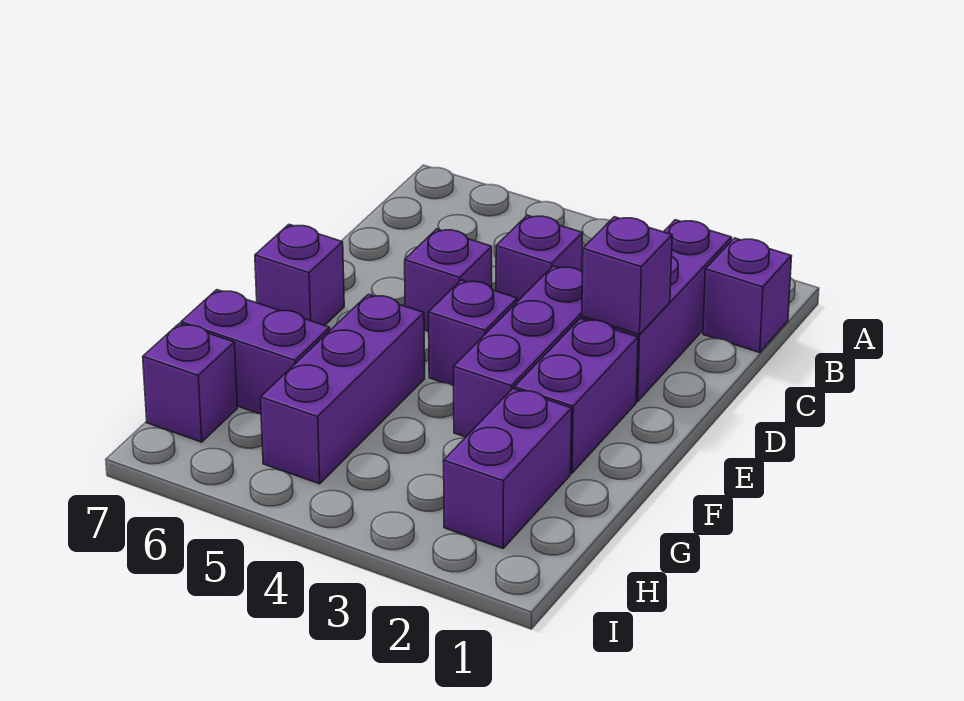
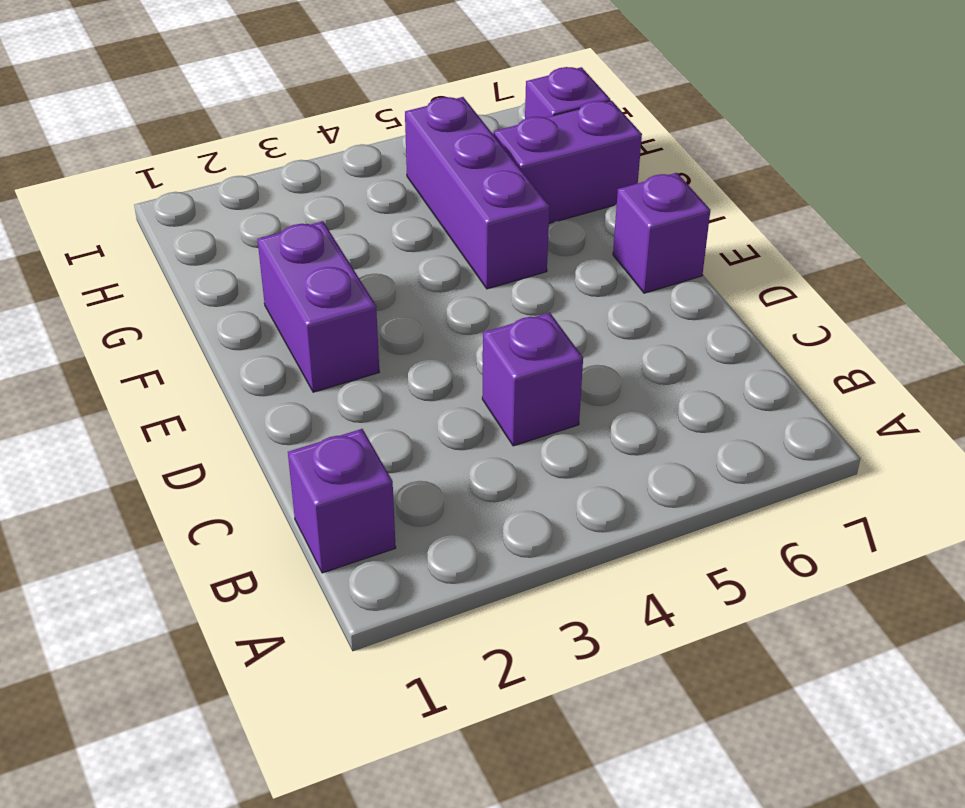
none -> purple 1x3 brick [582,220,732,402]
none -> purple 1x3 brick [454,266,583,437]
none -> purple 1x1 brick [405,229,492,332]

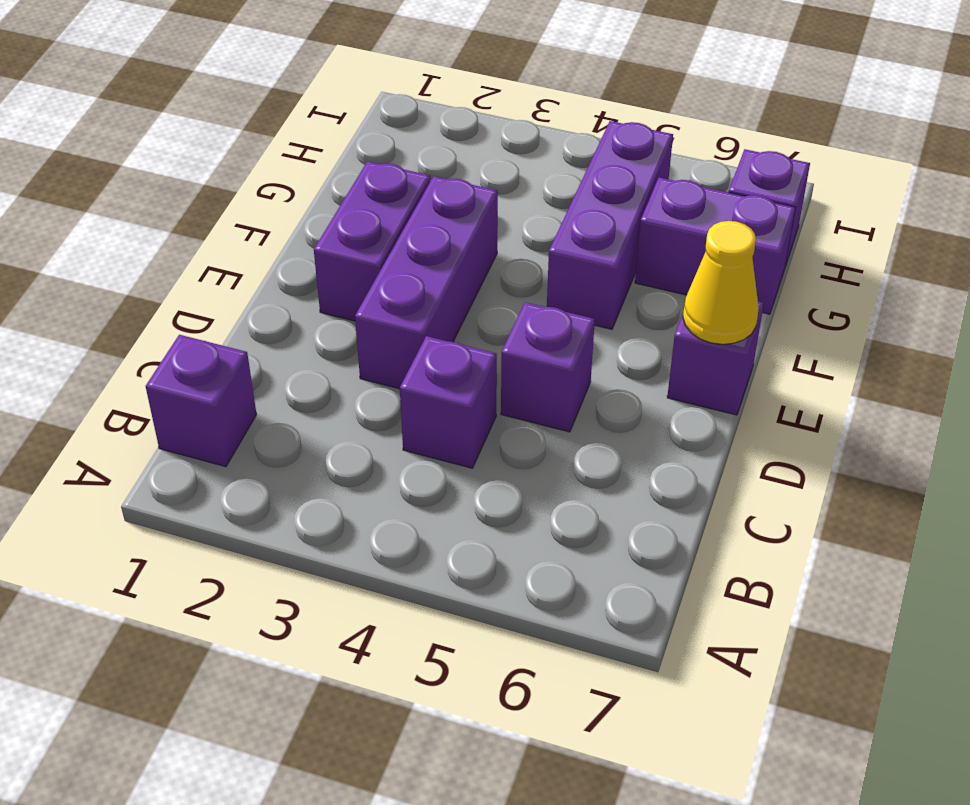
yellow 1x1 cone [683,221,759,344] -> none
none -> purple 1x3 brick [582,220,732,402]
none -> purple 1x1 brick [429,280,517,386]
none -> purple 1x2 brick [444,389,572,548]

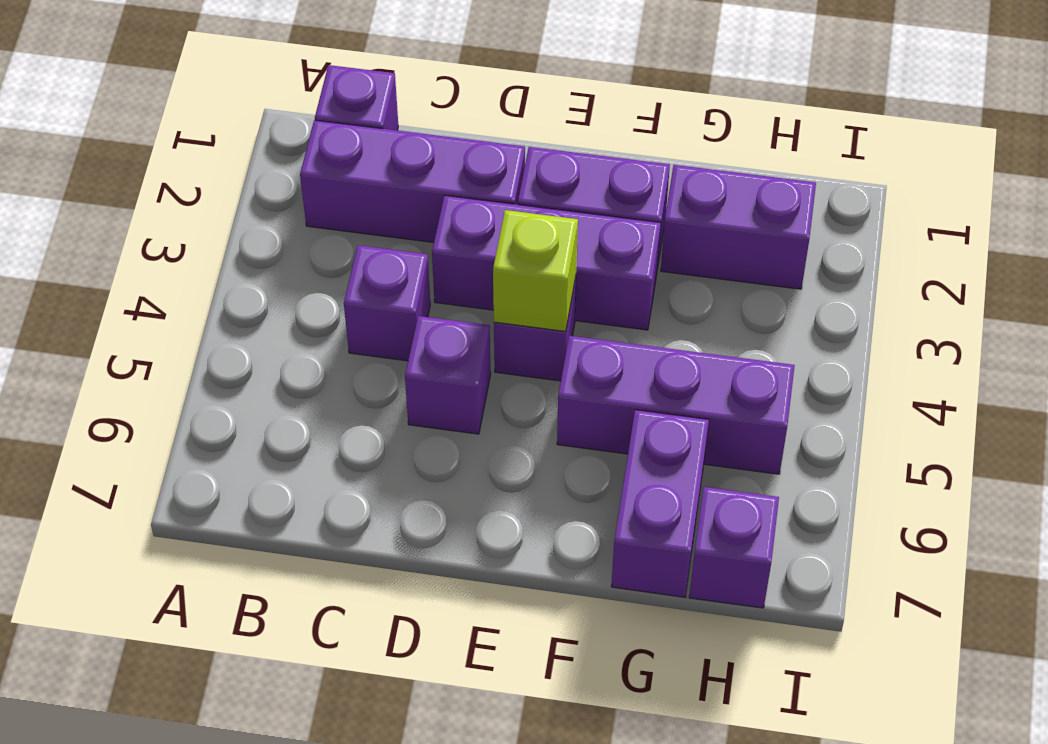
lime 1x1 brick [493,210,578,331] -> none
none -> purple 1x1 brick [255,225,344,326]
none -> purple 1x1 brick [582,217,672,335]

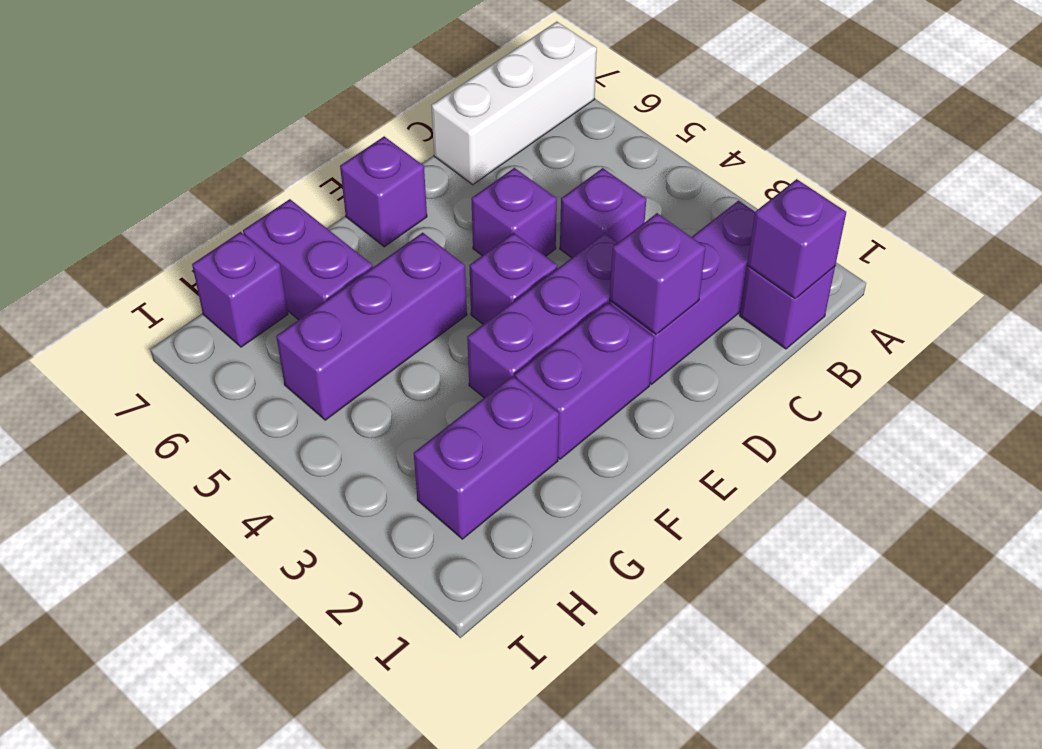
white 1x3 brick [431,22,597,185] -> none
purple 1x1 brick [747,179,846,299] -> none

